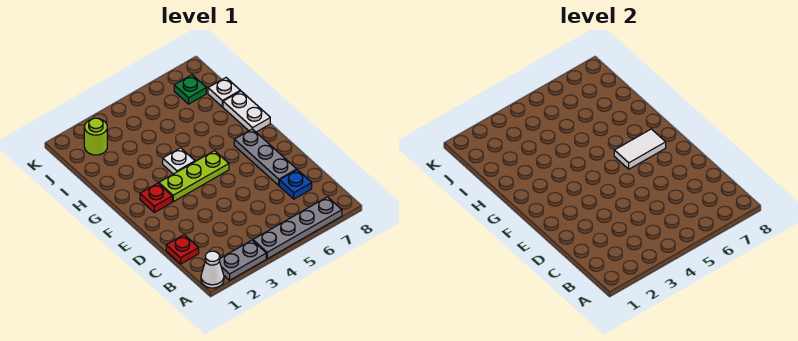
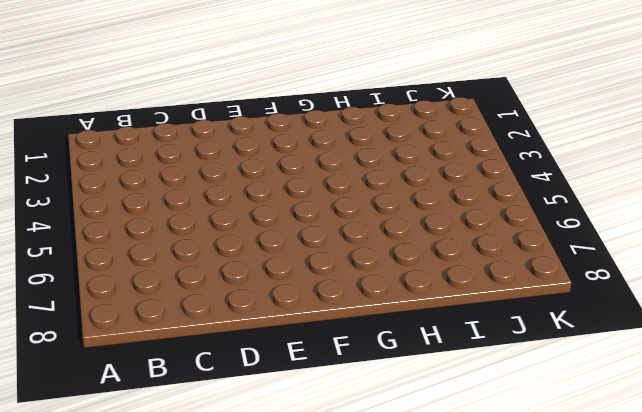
none -> white 1x1 cone [201,251,224,288]
none -> grey 1x2 plate [219,240,266,280]
none -> grey 1x4 plate [253,197,342,259]

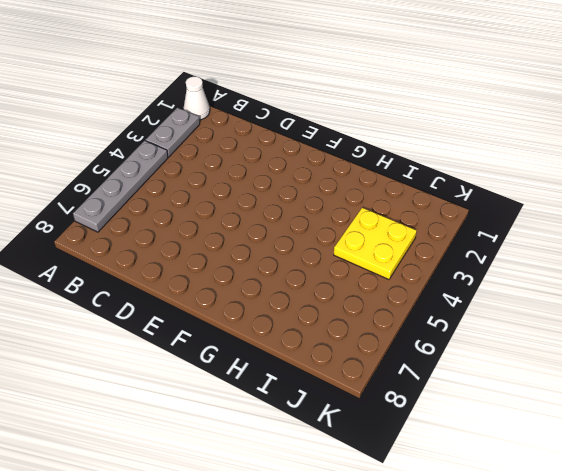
yellow 2x2 plate [334,208,417,279] -> none
none -> red 1x1 plate [166,235,199,264]
none -> blue 1x1 plate [279,170,312,199]
none -> grey 1x3 plate [234,129,297,185]

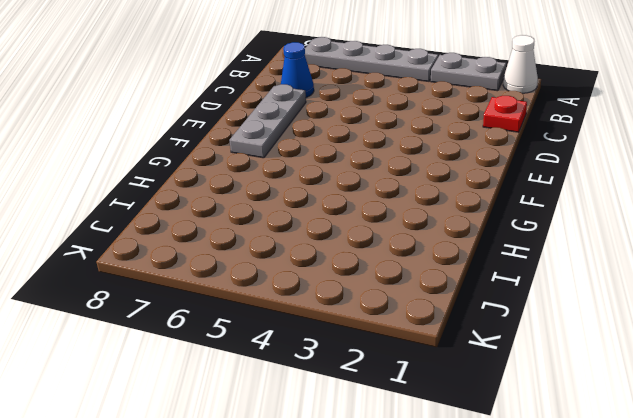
blue 1x1 cone [281,42,314,98] -> blue 1x1 plate [279,170,312,199]
none -> red 1x1 plate [140,183,172,212]
none -> lime 1x3 plate [159,151,229,202]
none -> white 1x1 plate [163,148,195,174]

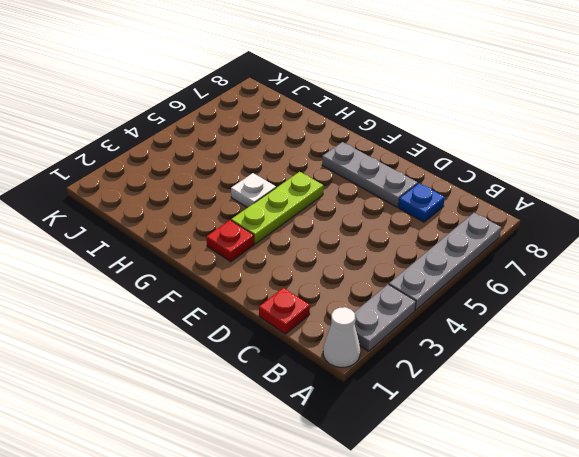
none -> white 1x2 plate [223,91,270,132]
none -> white 1x1 plate [208,78,240,107]
none -> lime 1x1 round brick [84,118,107,155]

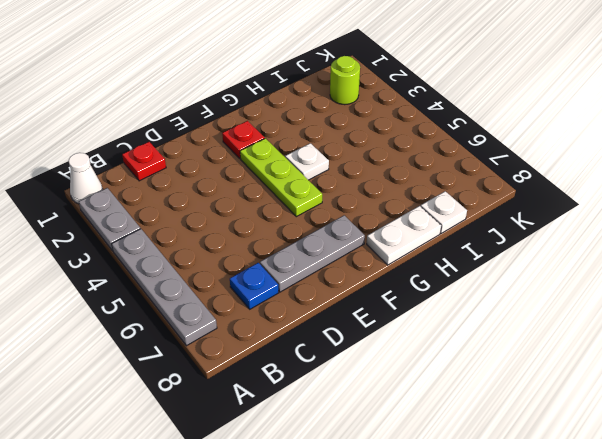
none -> green 1x1 plate [174,75,206,104]
none -> white 1x2 tile [614,129,666,169]

